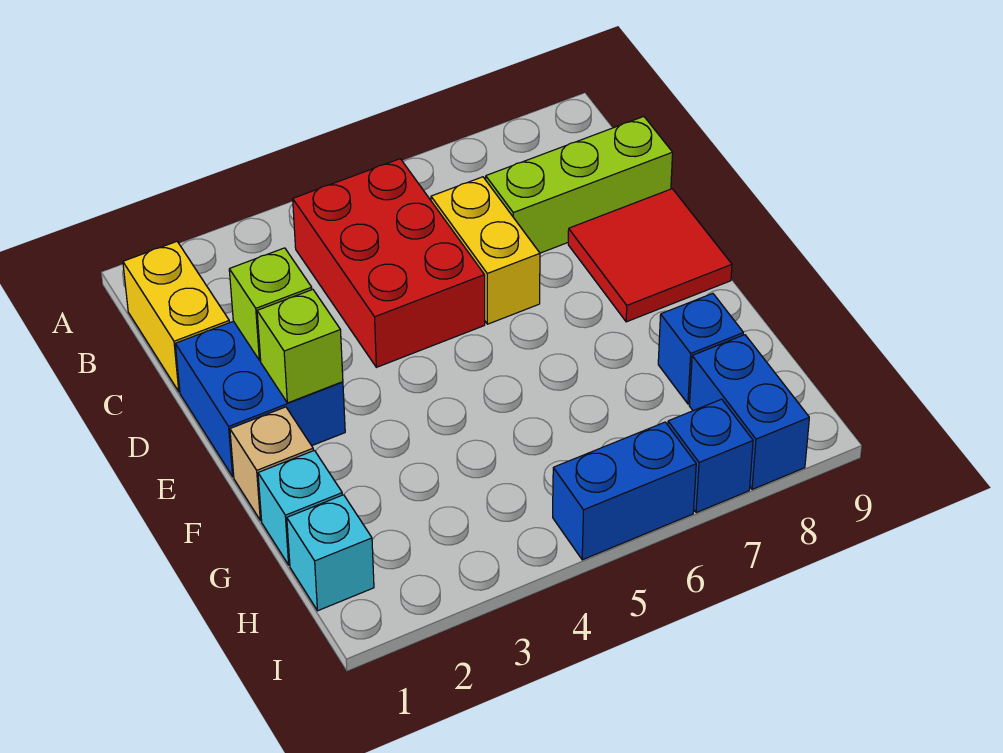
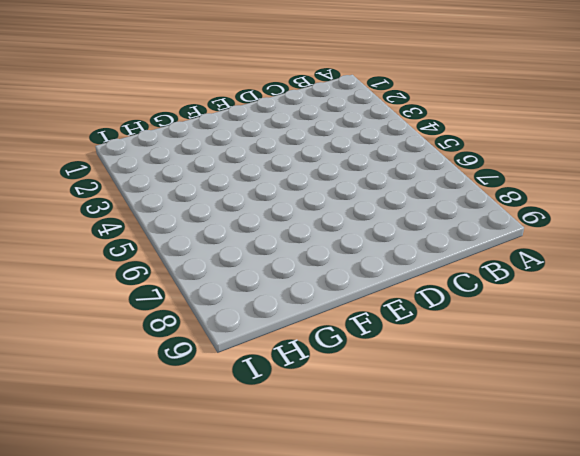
none -> yellow 1x2 brick [123,242,229,392]
none -> red 2x3 brick [293,159,485,367]
none -> yellow 1x2 brick [431,177,540,324]

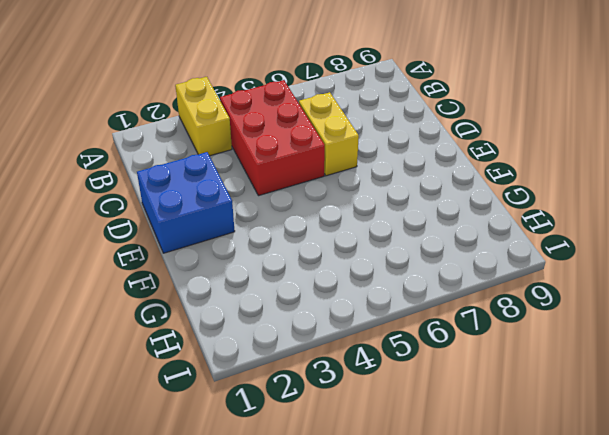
yellow 1x2 brick [175,77,232,156] -> yellow 1x2 brick moved to [123,242,229,392]
none -> lime 1x3 brick [486,117,673,253]
none -> red 2x2 tile [568,189,732,322]
none -> tan 1x1 brick [230,407,313,521]

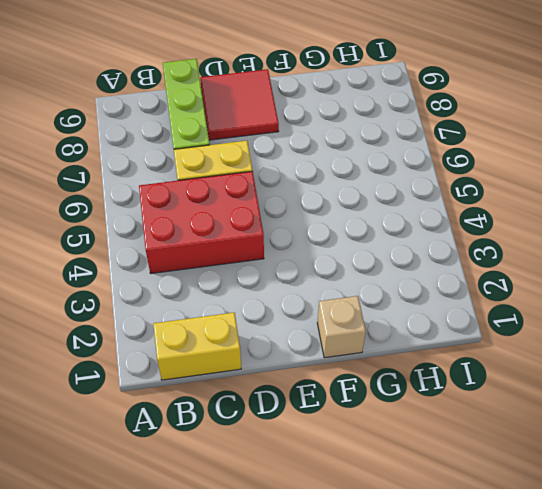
none -> blue 2x2 brick [175,321,345,477]
none -> cyan 1x1 brick [258,450,342,565]
none -> blue 1x1 brick [658,293,743,404]

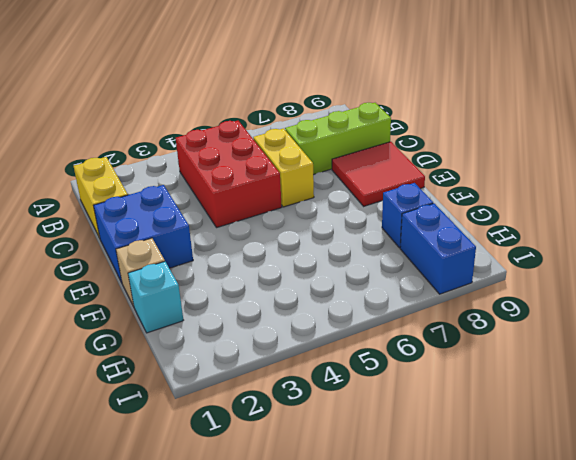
none -> cyan 1x1 brick [287,495,374,611]
none -> blue 1x2 brick [553,422,696,560]
none -> blue 1x1 brick [668,399,753,513]

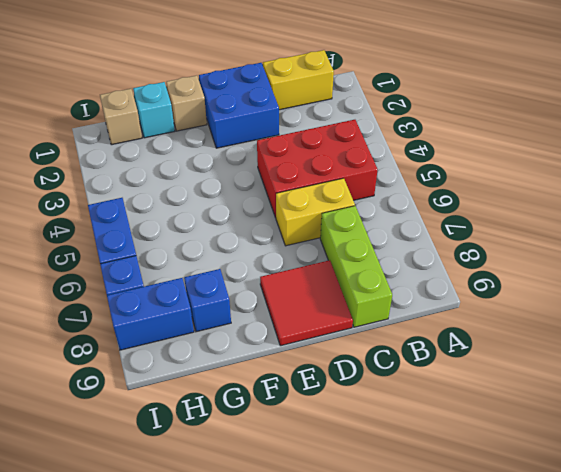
tan 1x1 brick [100,89,142,145] -> cyan 1x1 brick [287,495,374,611]
none -> lime 1x1 brick [229,248,312,360]
none -> lime 1x1 brick [257,289,343,403]

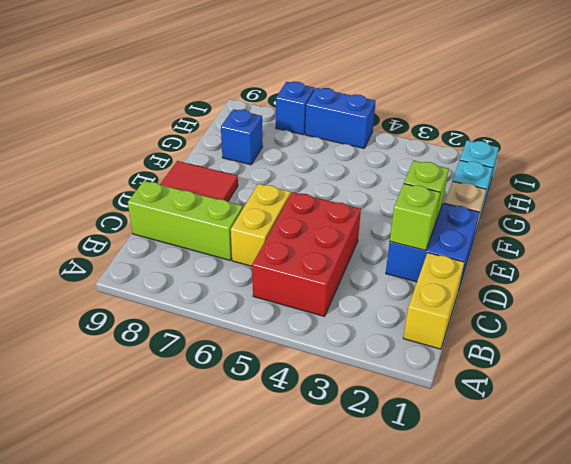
none -> blue 1x2 brick [689,335,809,489]

